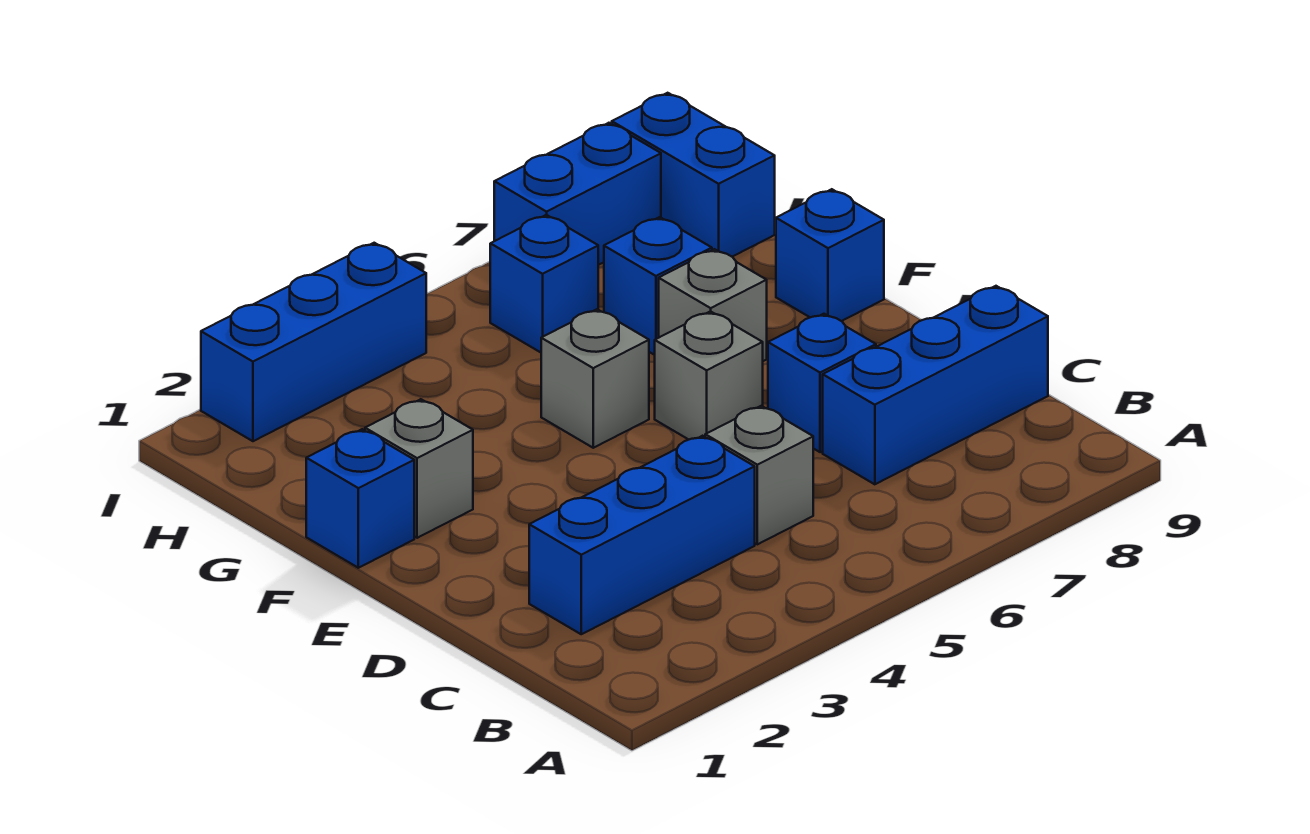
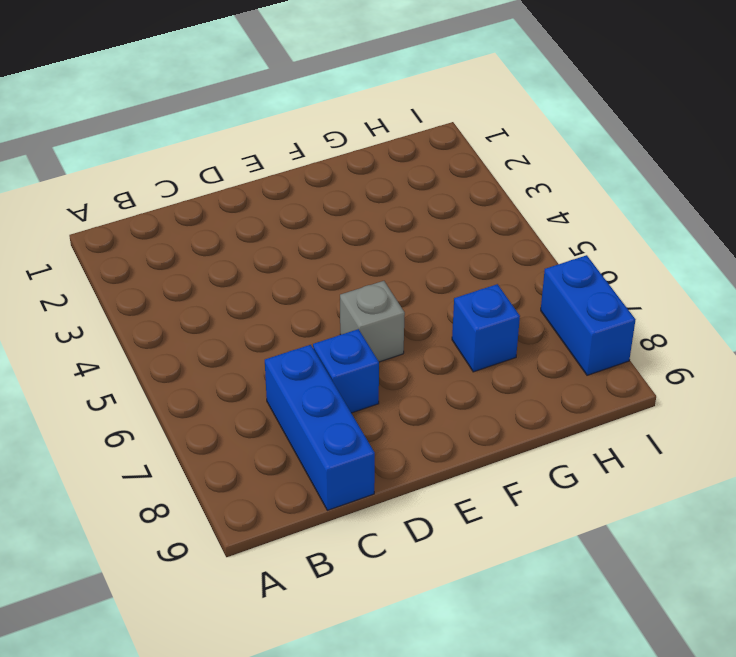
none -> blue 1x3 brick [529,436,755,634]
none -> grey 1x1 brick [705,406,813,544]
none -> blue 1x1 brick [306,429,414,568]

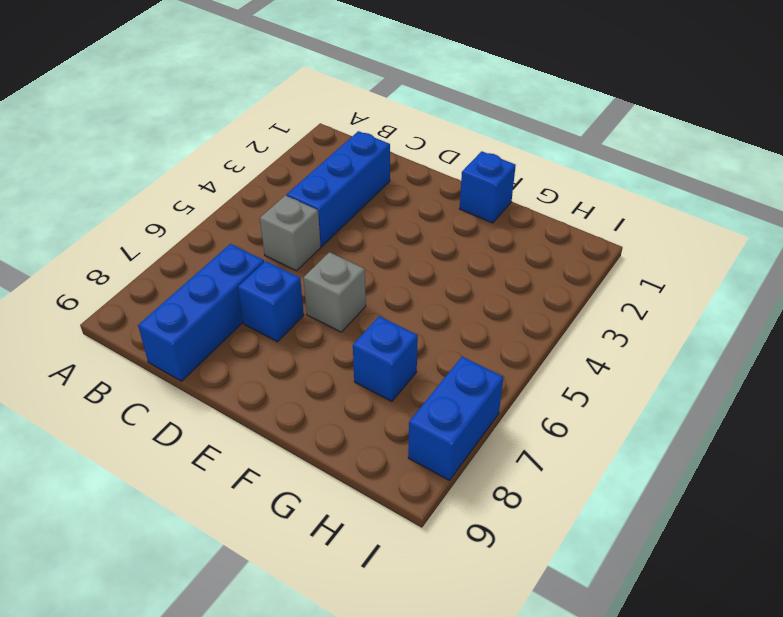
none -> grey 1x1 brick [365,399,473,538]
none -> grey 1x1 brick [541,309,649,448]
none -> grey 1x1 brick [659,249,767,361]

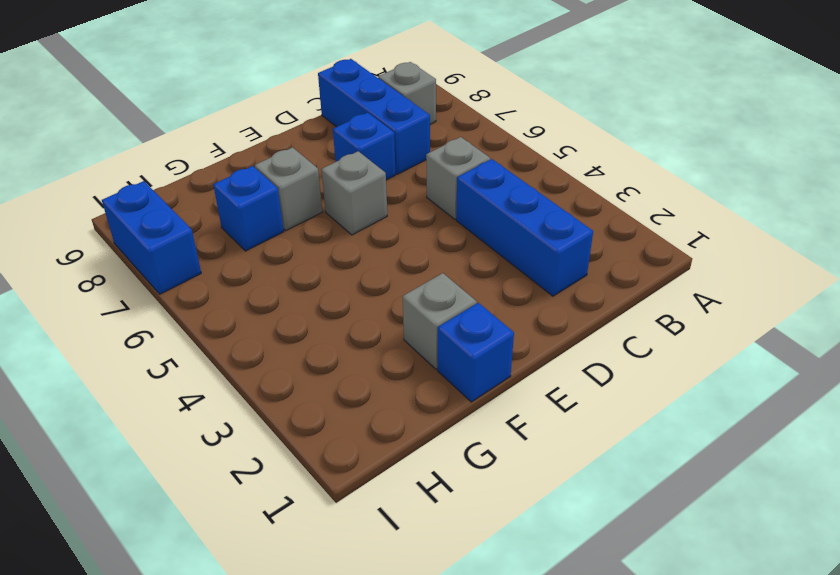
grey 1x1 brick [378,62,436,124] -> grey 1x1 brick moved to [541,309,649,448]
none -> blue 1x1 brick [776,189,884,321]
none -> blue 1x1 brick [490,215,598,352]
none -> blue 1x2 brick [612,93,775,257]

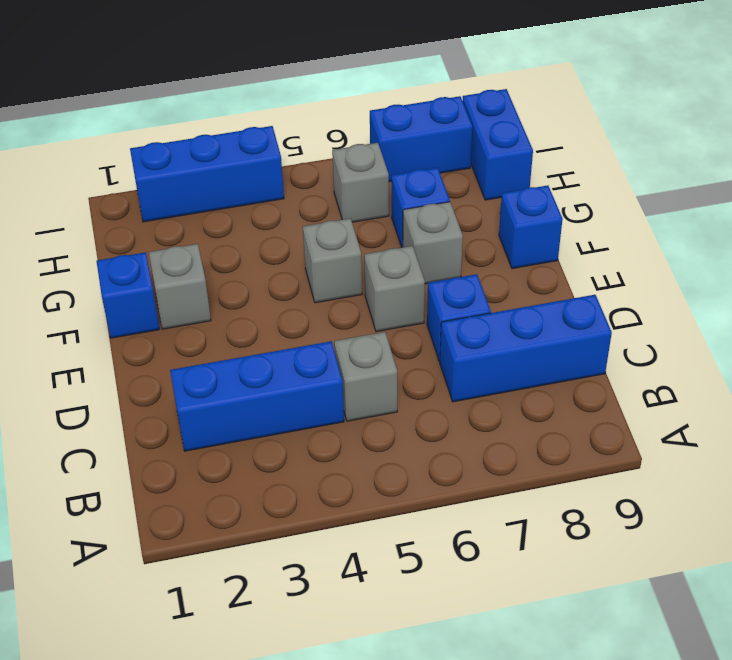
grey 1x1 brick [332,143,389,222] -> blue 1x1 brick [490,215,598,352]

